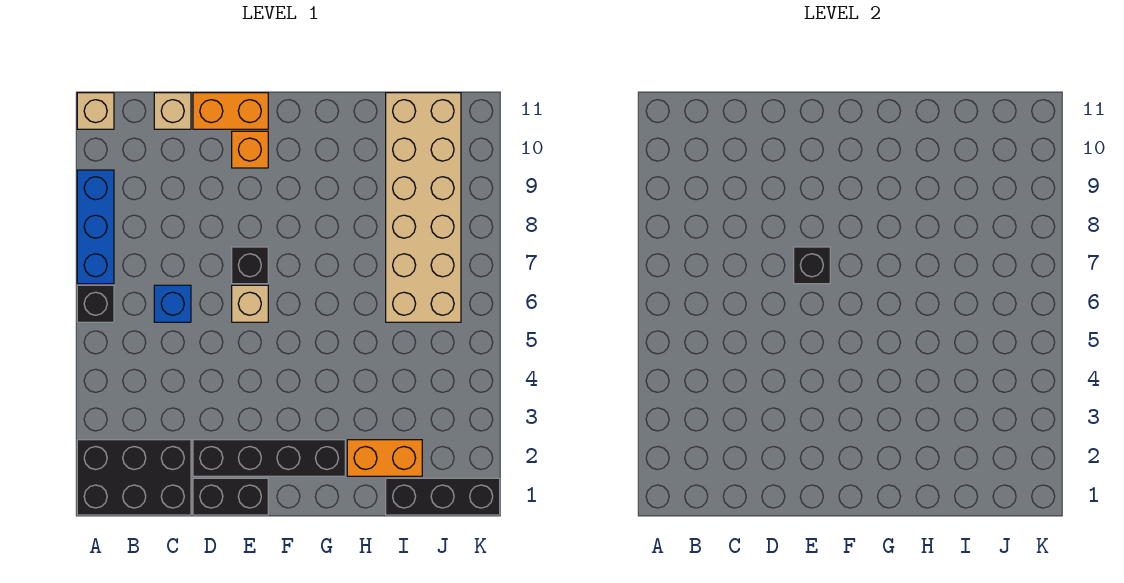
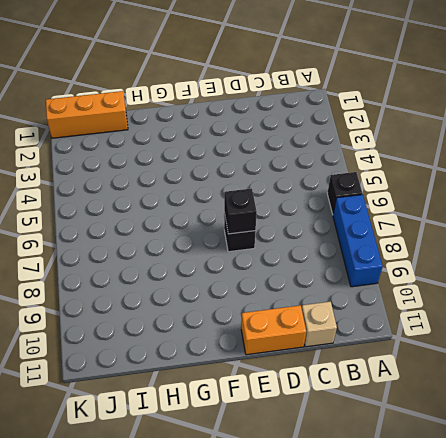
orange 1x3 brick [46,91,128,138] -> black 1x3 brick [386,478,500,515]
none -> black 2x3 brick [77,440,191,515]
none -> tan 1x1 brick [77,93,114,129]
none -> blue 1x1 brick [154,285,191,322]

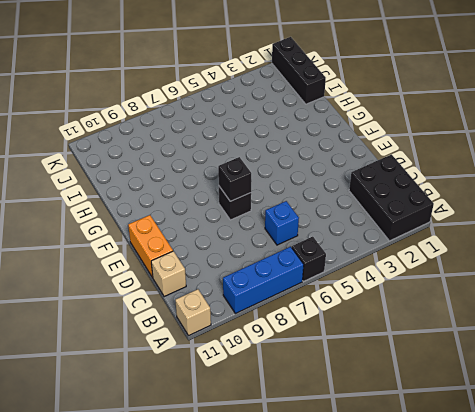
none -> black 1x2 brick [193,478,268,515]
none -> black 1x4 brick [193,440,345,476]
none -> tan 1x1 brick [232,285,268,322]

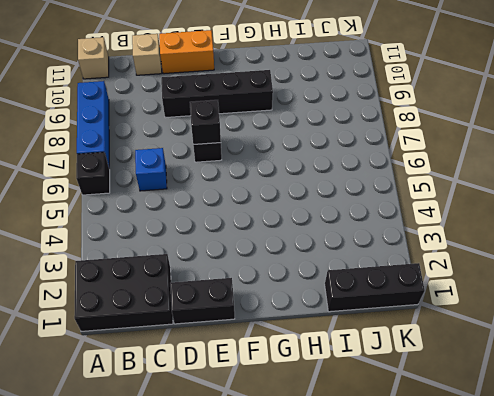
black 1x4 brick [161,70,273,118] -> black 1x4 brick moved to [193,440,345,476]
none -> tan 1x1 brick [232,285,268,322]
none -> orange 1x1 brick [232,131,268,168]
none -> orange 1x2 brick [347,440,422,476]

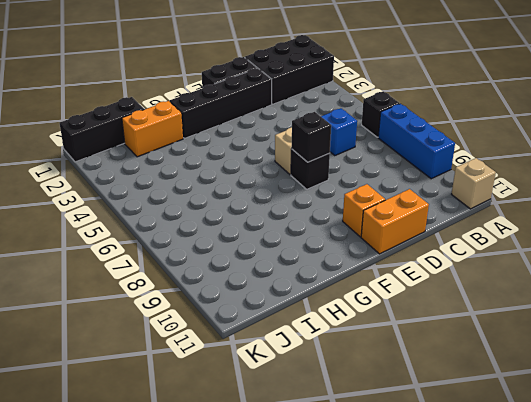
none -> tan 1x1 brick [154,93,191,129]
none -> tan 2x6 brick [386,93,461,322]

